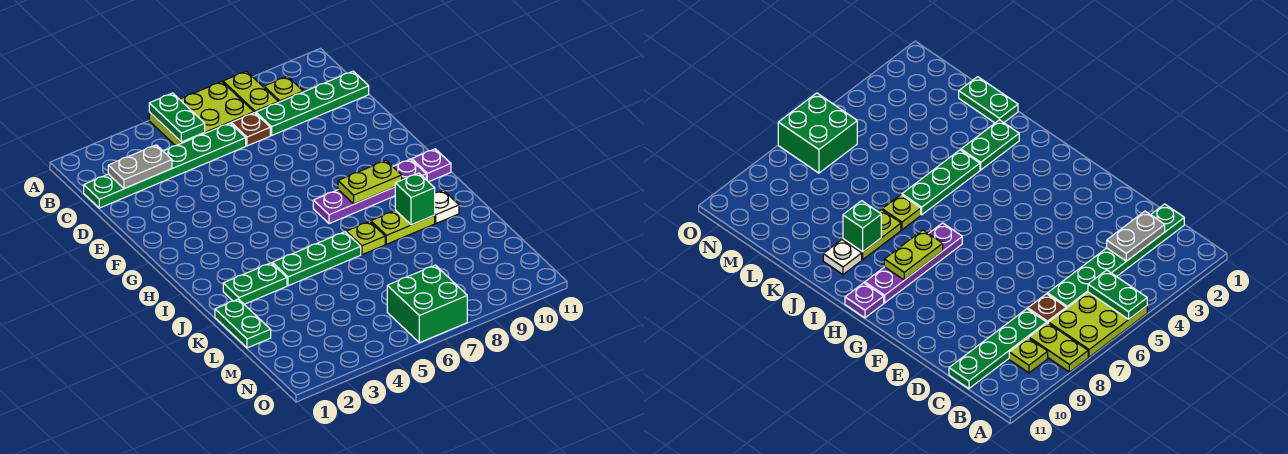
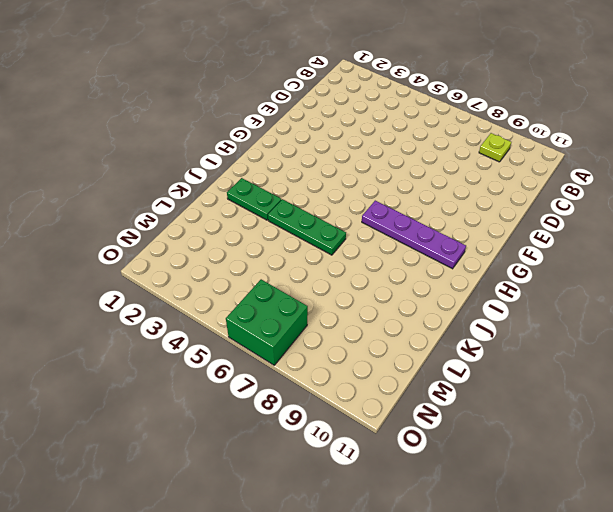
none -> lime 2x3 plate [149,82,254,146]
none -> lime 1x2 plate [223,71,279,113]
none -> green 1x6 plate [84,123,246,208]

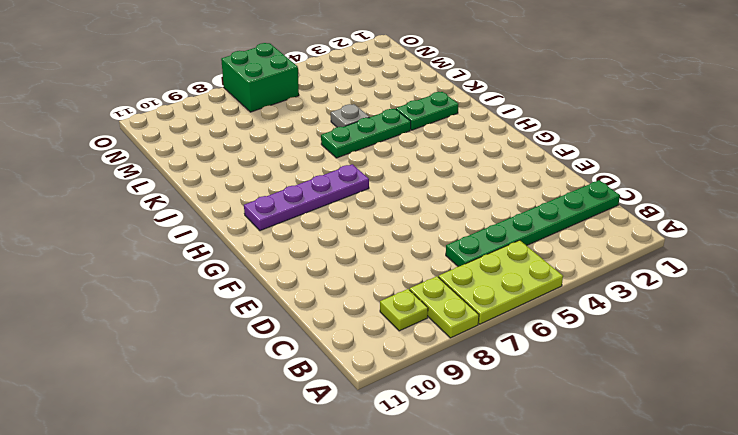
grey 1x1 plate [331,104,369,127] -> none
none -> brown 1x1 plate [231,113,270,146]
none -> green 1x4 plate [256,71,369,135]
none -> purple 1x1 plate [412,149,451,182]

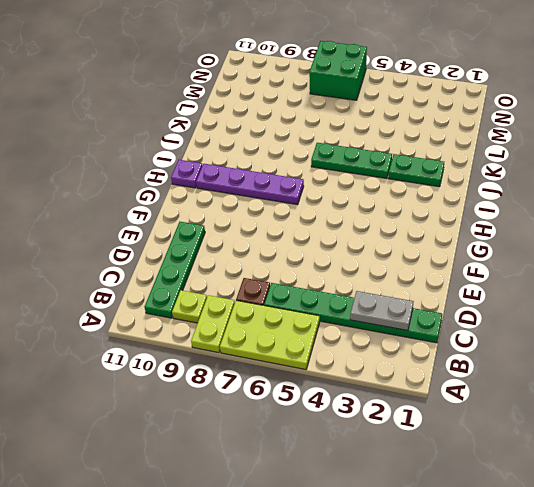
green 1x4 plate [145,222,205,318] -> green 1x4 plate turned to [256,71,369,135]
none -> lime 1x1 plate [346,221,385,255]
none -> lime 1x2 plate [371,210,435,244]
none -> white 1x1 plate [435,190,459,223]

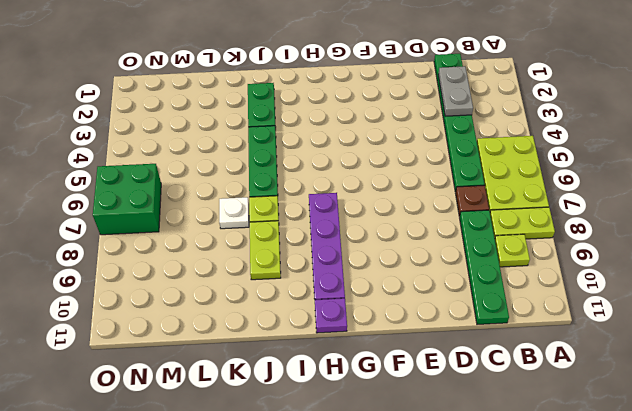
white 1x1 plate [219,197,249,229] -> white 1x1 plate moved to [435,190,459,223]
none -> green 1x2 plate [215,299,271,348]
none -> green 1x2 plate [149,93,205,142]
none -> lime 1x2 plate [338,161,402,204]

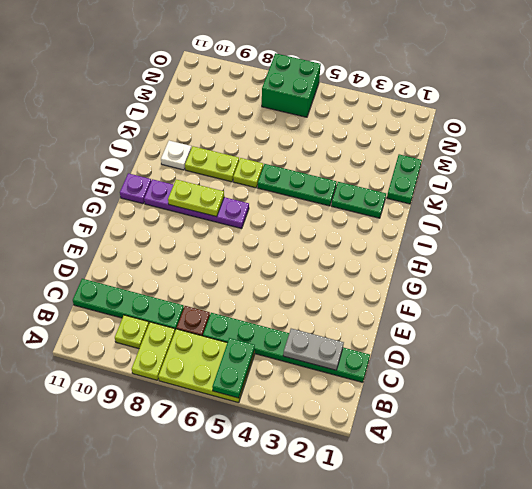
none -> green 1x1 brick [395,173,435,225]

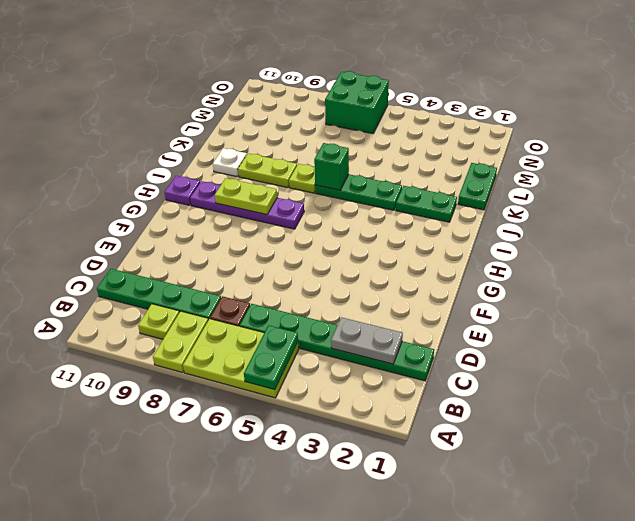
green 1x1 brick [314,143,349,190] -> green 1x1 brick moved to [395,173,435,225]

